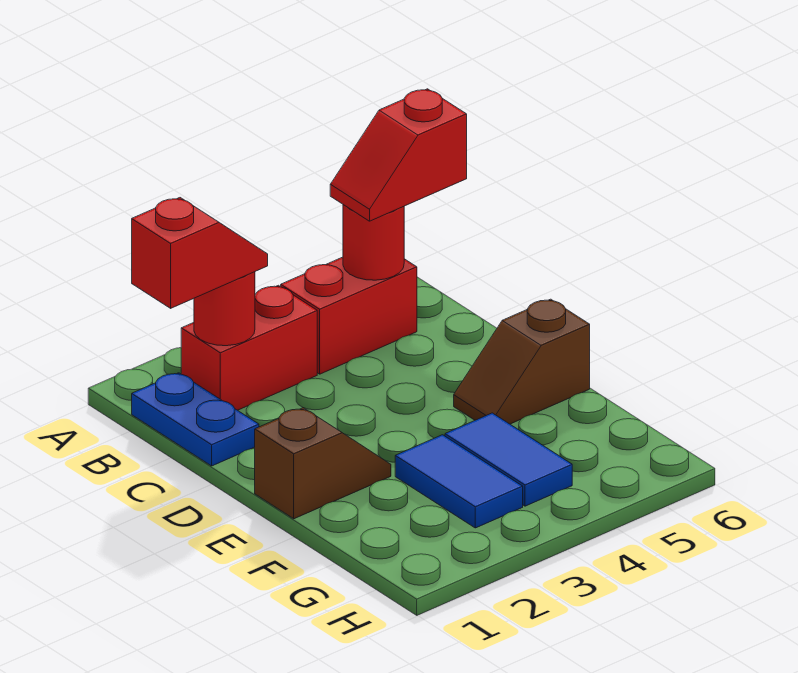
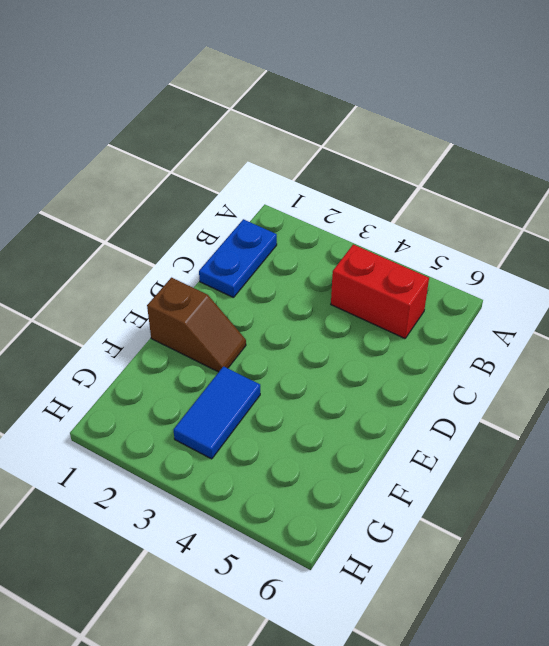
none -> red 1x2 brick [181,285,317,410]
none -> brown 1x2 slope [454,299,590,424]

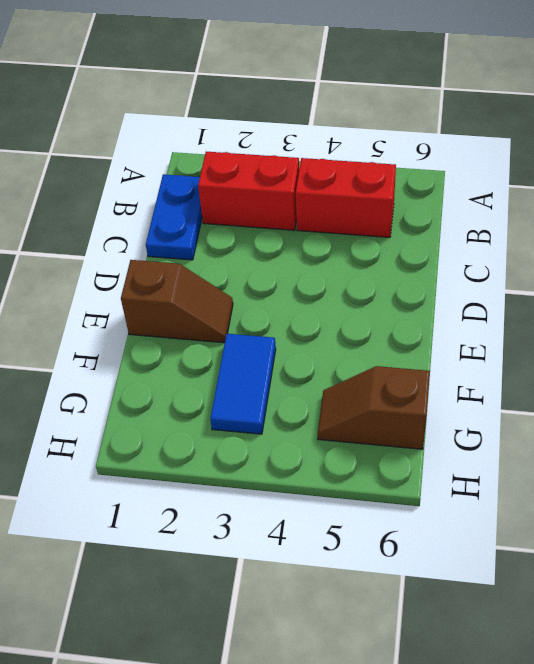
brown 1x2 slope [318,366,430,449] -> brown 1x2 slope moved to [454,299,590,424]
none -> blue 1x2 tile [445,413,572,506]
none -> red 1x1 round brick [194,272,255,346]

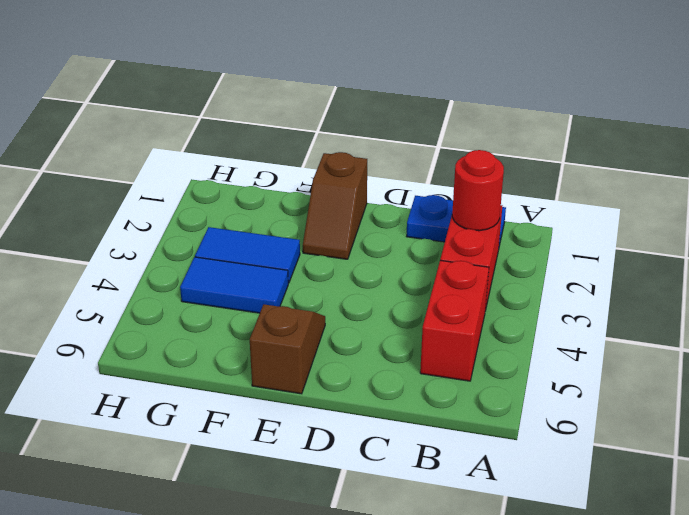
none -> red 1x1 round brick [343,205,404,280]
none -> red 1x2 slope [132,198,268,308]

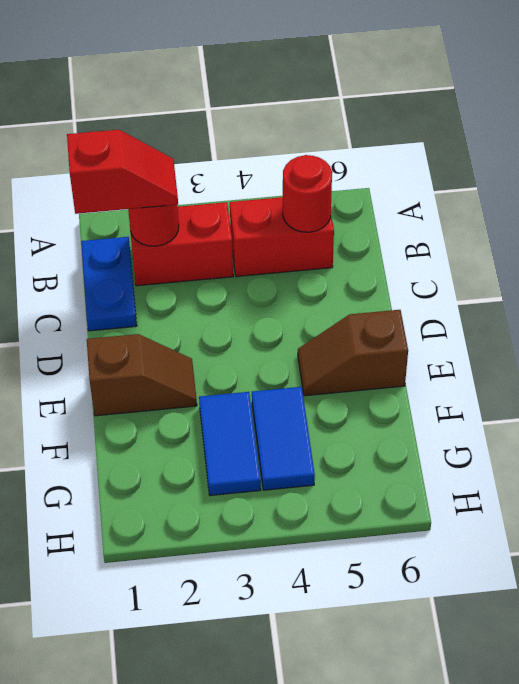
none -> red 1x2 slope [330,89,467,221]

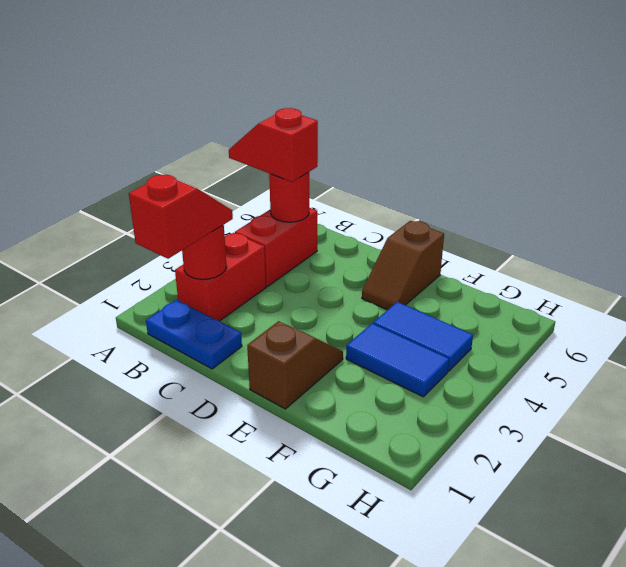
red 1x2 slope [229,108,318,182] -> red 1x2 slope turned to [330,89,467,221]

